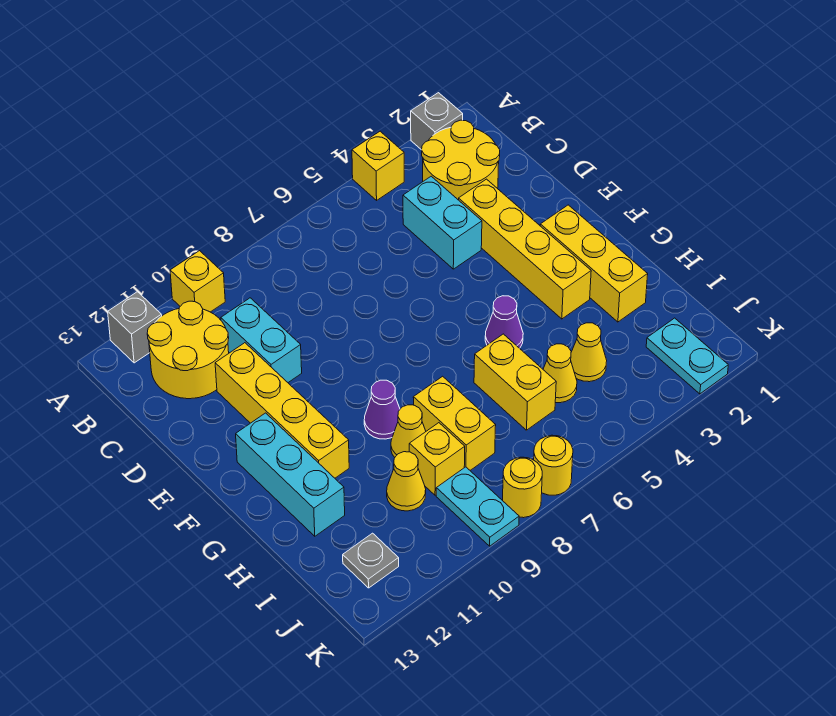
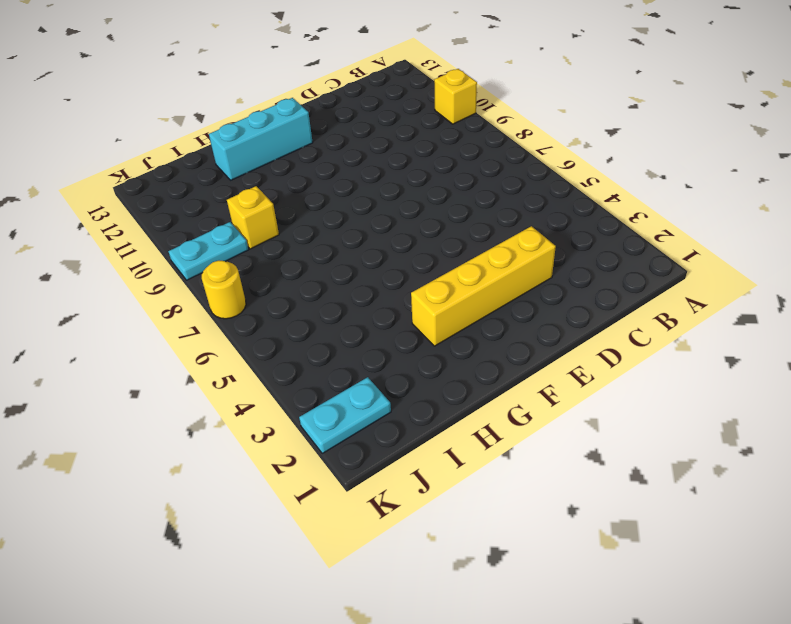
none -> grey 1x1 brick [411,93,463,150]
none -> yellow 1x1 brick [352,131,404,200]
none -> grey 1x1 brick [108,292,162,363]

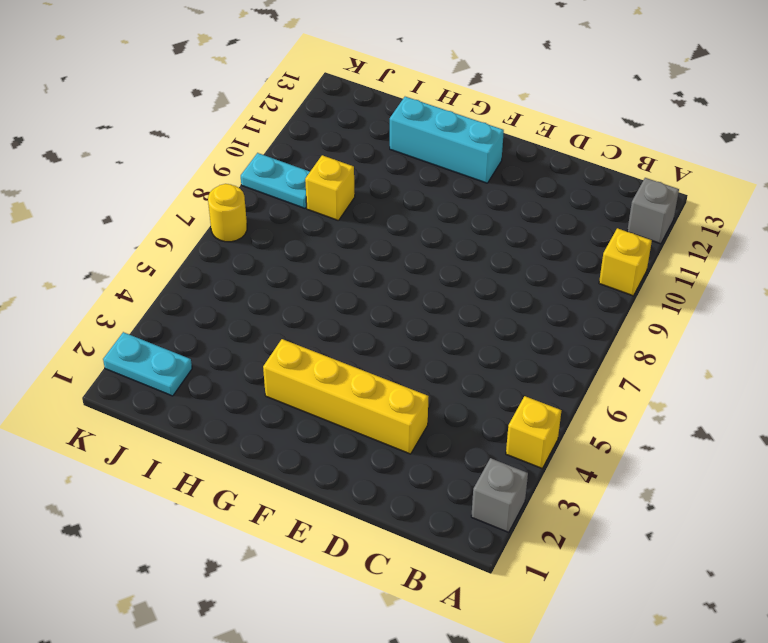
none -> yellow 2x2 round brick [422,120,500,200]
none -> yellow 2x2 round brick [147,301,229,399]
none -> cyan 1x2 brick [403,176,482,269]

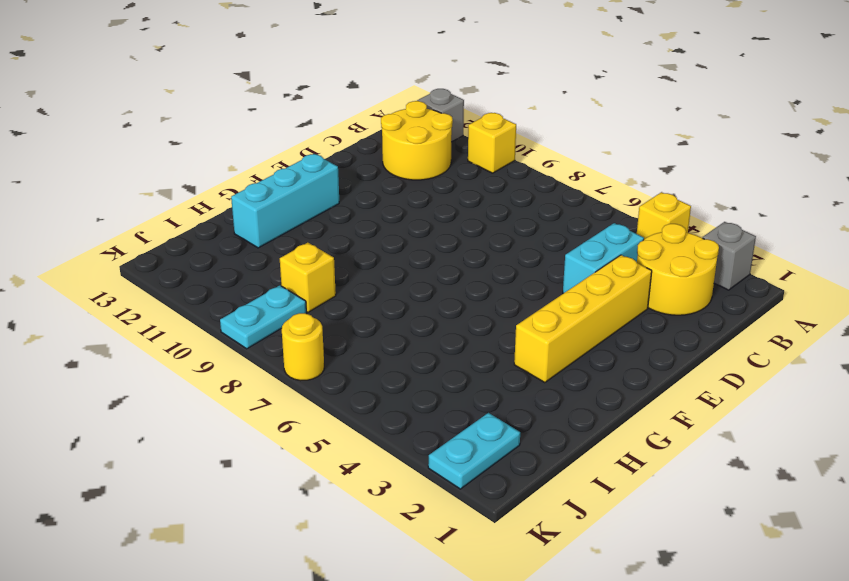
none -> cyan 1x2 brick [221,298,302,382]
none -> yellow 1x4 brick [215,343,349,478]
none -> yellow 1x3 brick [540,205,648,322]

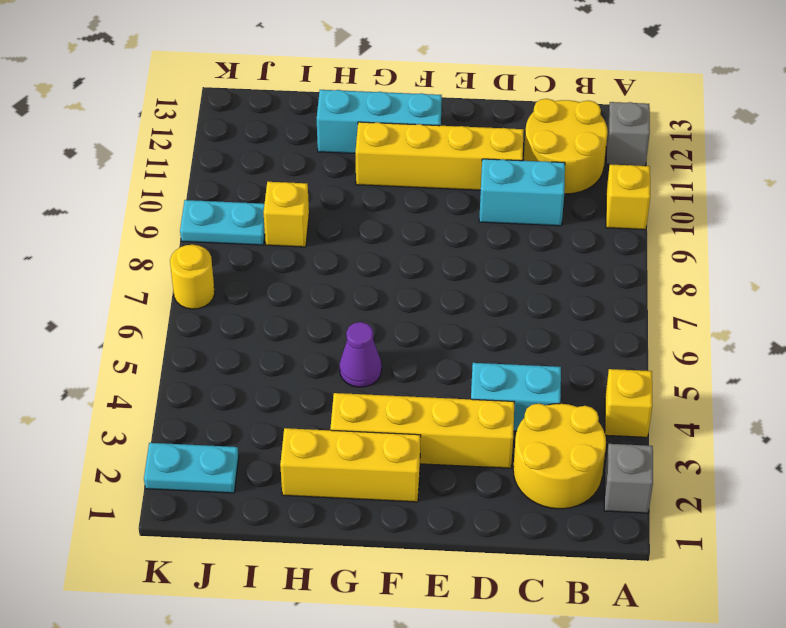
none -> purple 1x1 cone [364,380,400,439]
none -> yellow 1x2 brick [474,334,556,430]
none -> yellow 1x2 brick [413,376,496,470]

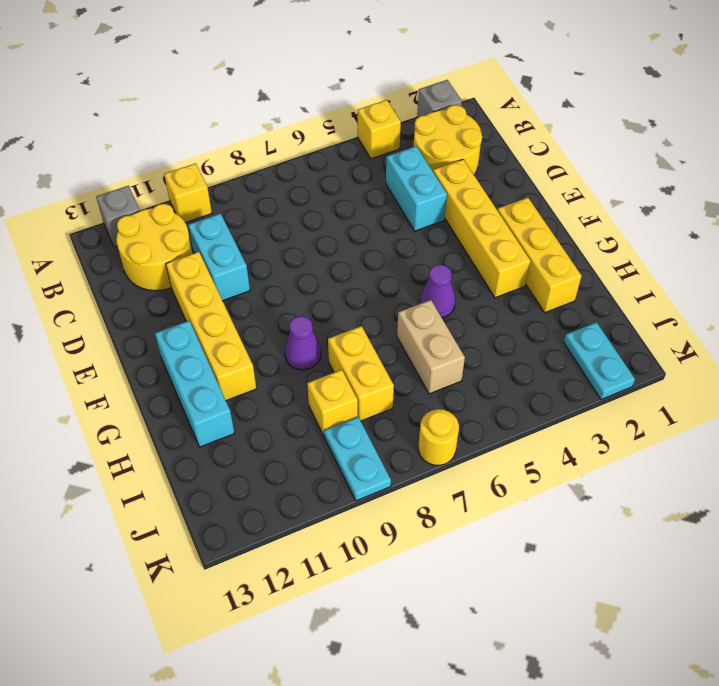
tan 1x2 brick [397,300,465,394] -> yellow 1x2 brick [474,334,556,430]
none -> yellow 1x1 cone [391,405,426,457]
none -> yellow 1x1 cone [571,323,607,382]
none -> yellow 1x1 cone [543,344,577,403]

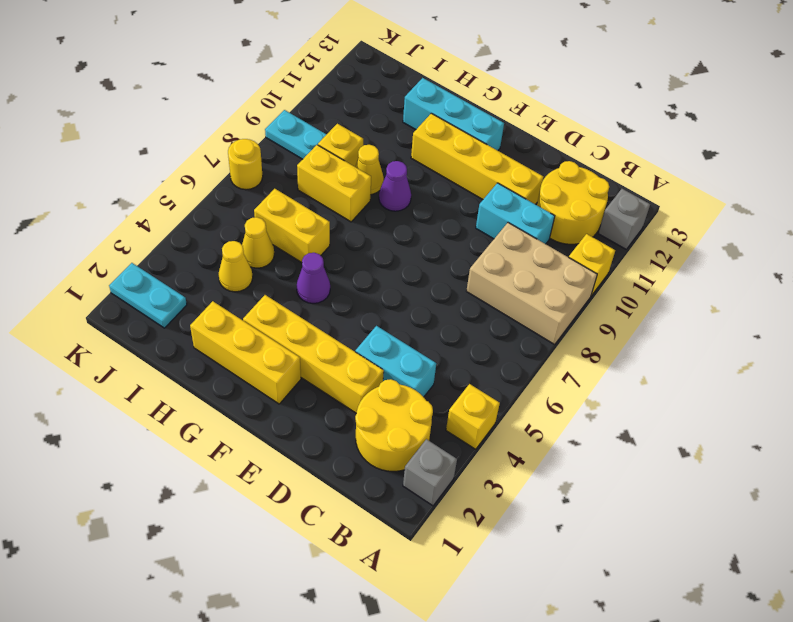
tan 2x3 brick [466,223,597,345] -> none
none -> yellow 1x1 cone [387,452,426,511]
none -> grey 1x1 plate [343,533,399,588]
none -> yellow 1x1 round brick [502,457,542,518]

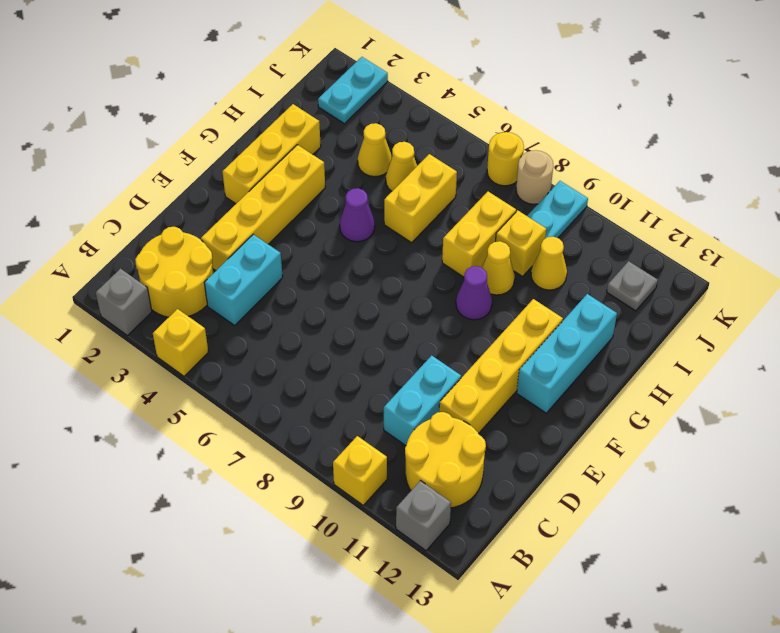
tan 1x1 round brick [516,150,553,204] -> yellow 1x1 round brick [502,457,542,518]

